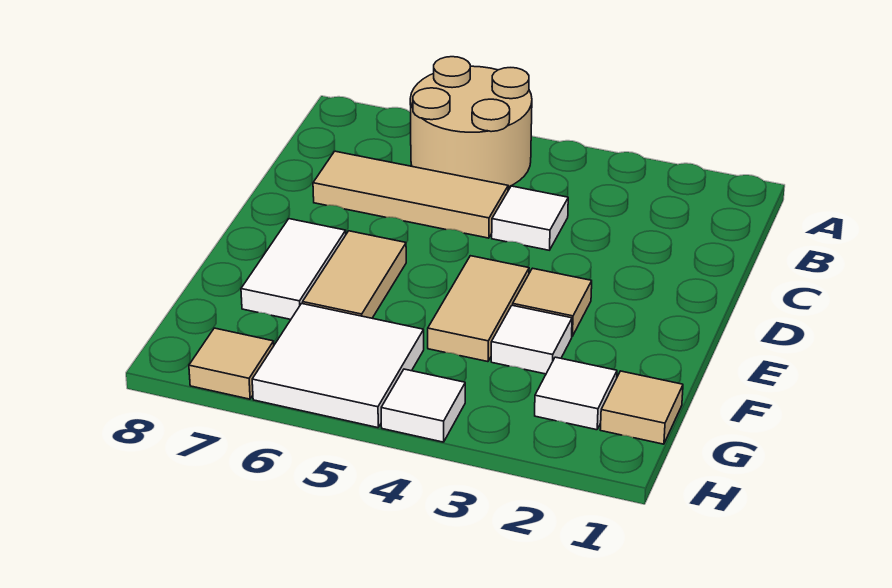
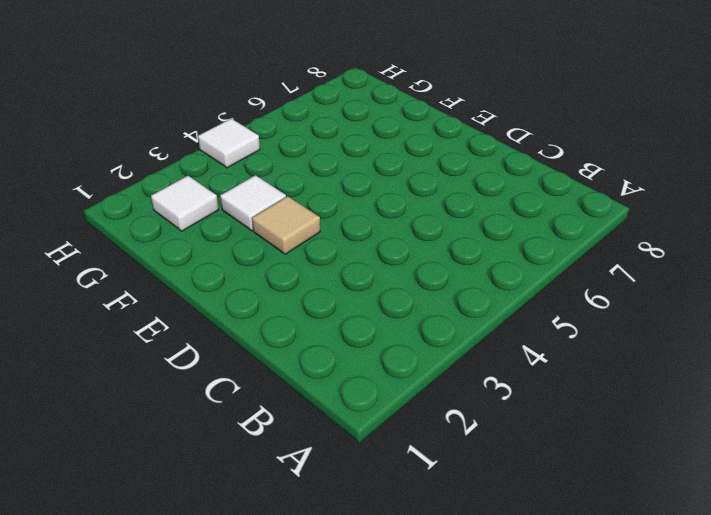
none -> tan 2x2 round brick [410,57,532,187]
none -> white 1x1 tile [492,186,568,250]
none -> tan 1x3 tile [313,151,508,238]

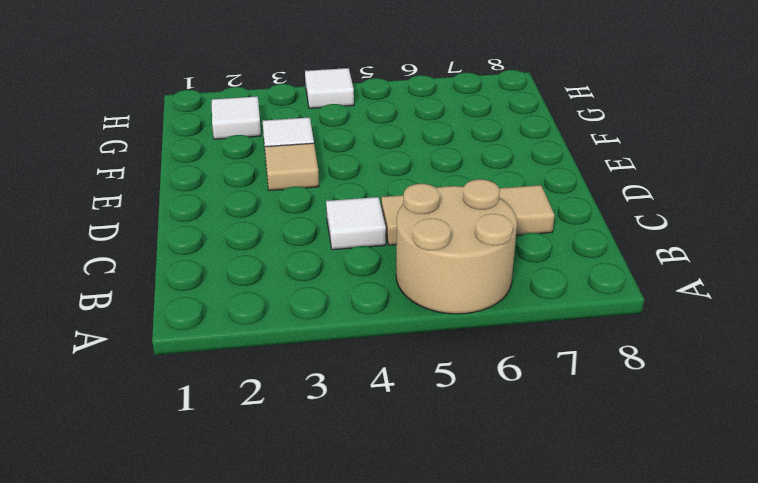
none -> tan 1x2 tile [428,256,529,362]
none -> tan 1x2 tile [303,231,406,318]
none -> white 1x2 tile [241,219,346,319]

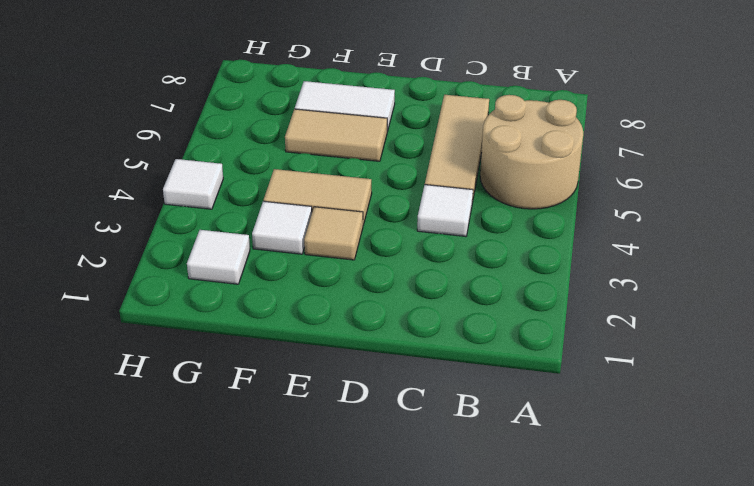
none -> tan 1x1 tile [600,371,683,444]
none -> white 2x2 tile [252,304,424,428]
none -> tan 1x1 tile [189,328,274,399]

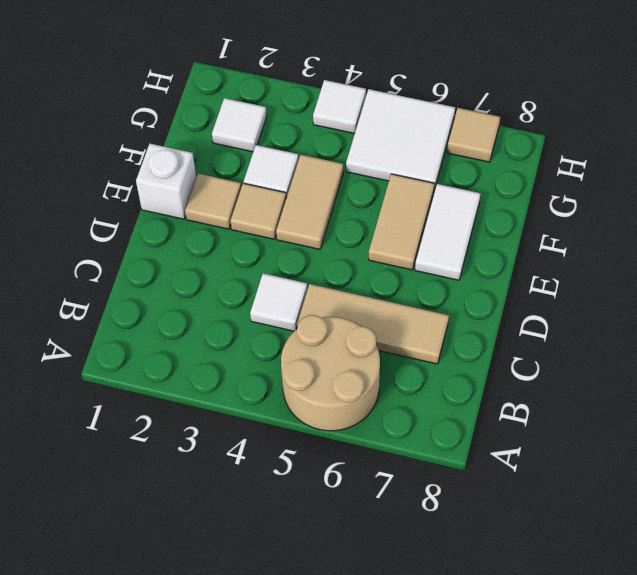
white 1x1 brick [136,144,196,219] -> none
tan 1x1 tile [185,174,241,229] -> tan 1x1 tile moved to [600,371,683,444]

